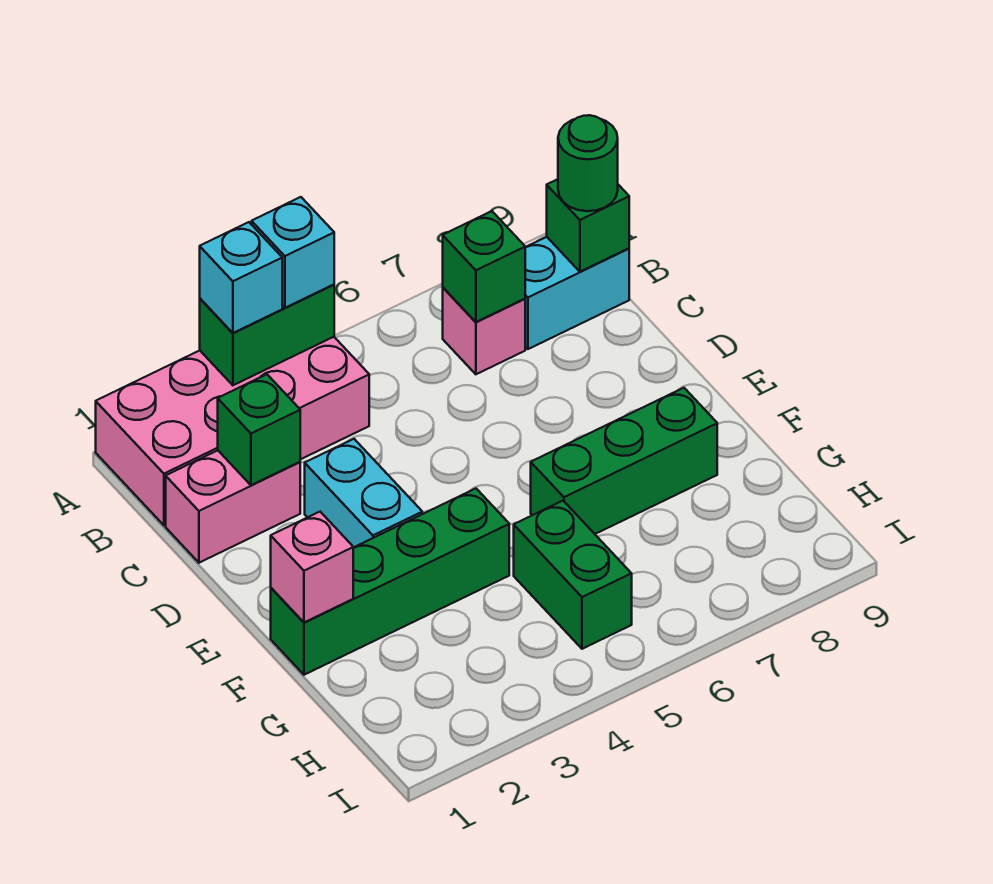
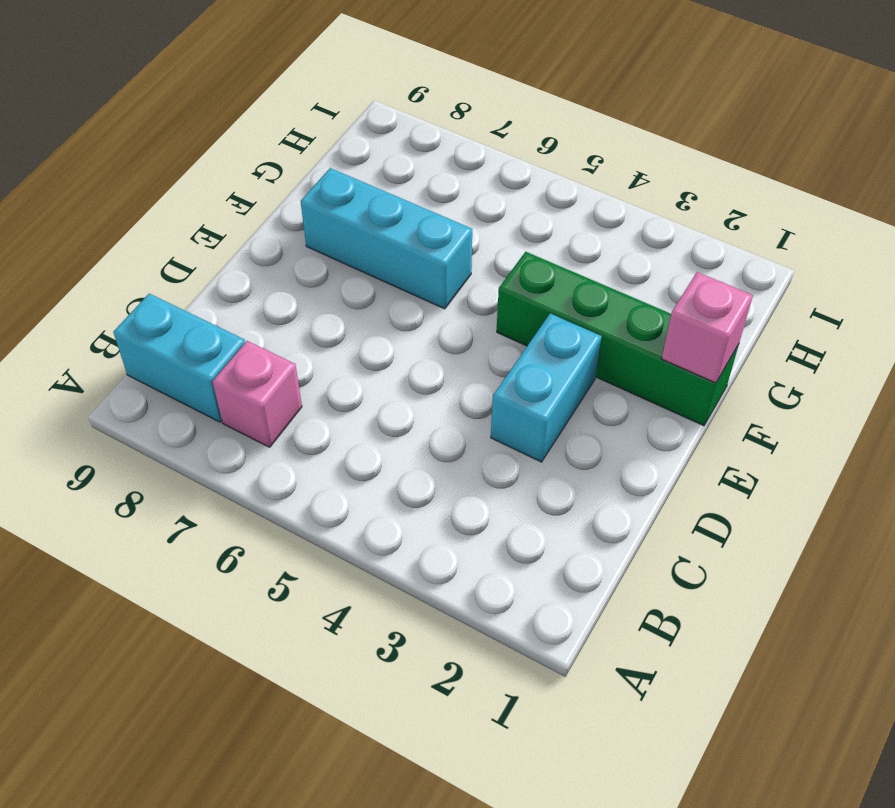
cyan 1x3 brick [301,168,472,309] -> green 1x3 brick [531,388,717,534]
none -> pink 2x4 brick [96,337,369,525]
none -> pink 1x2 brick [166,450,300,563]
none -> green 1x2 brick [514,501,632,649]

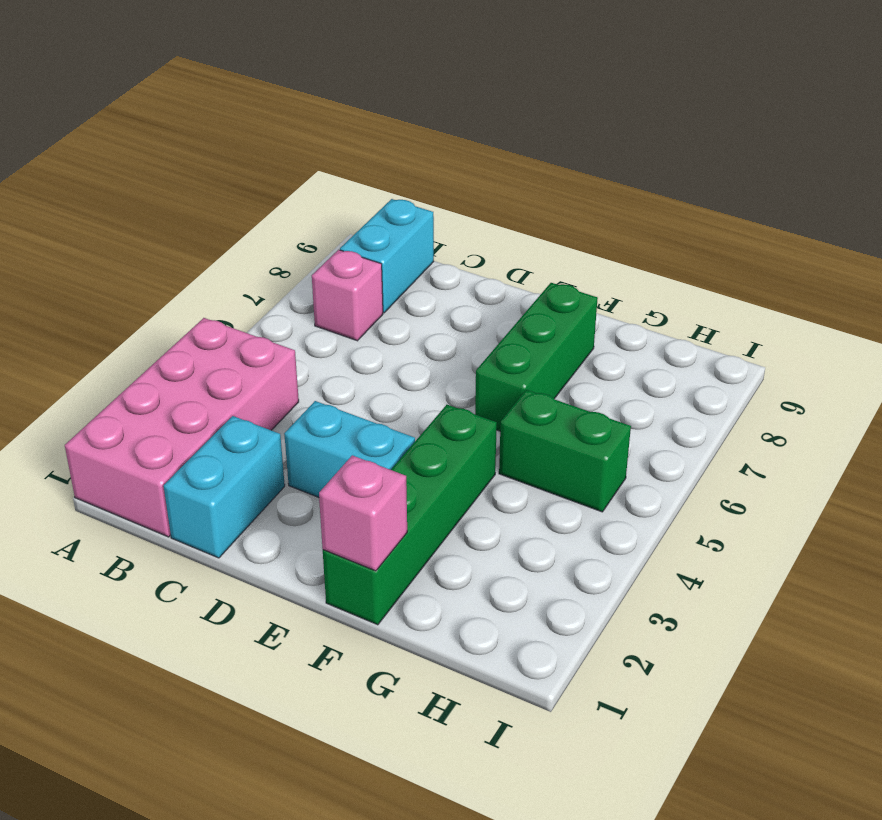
cyan 1x2 brick [164,416,285,558] -> pink 1x2 brick [166,450,300,563]
none -> green 1x2 brick [200,285,334,385]
none -> green 1x1 brick [443,211,525,322]
none -> green 1x1 brick [547,179,629,272]

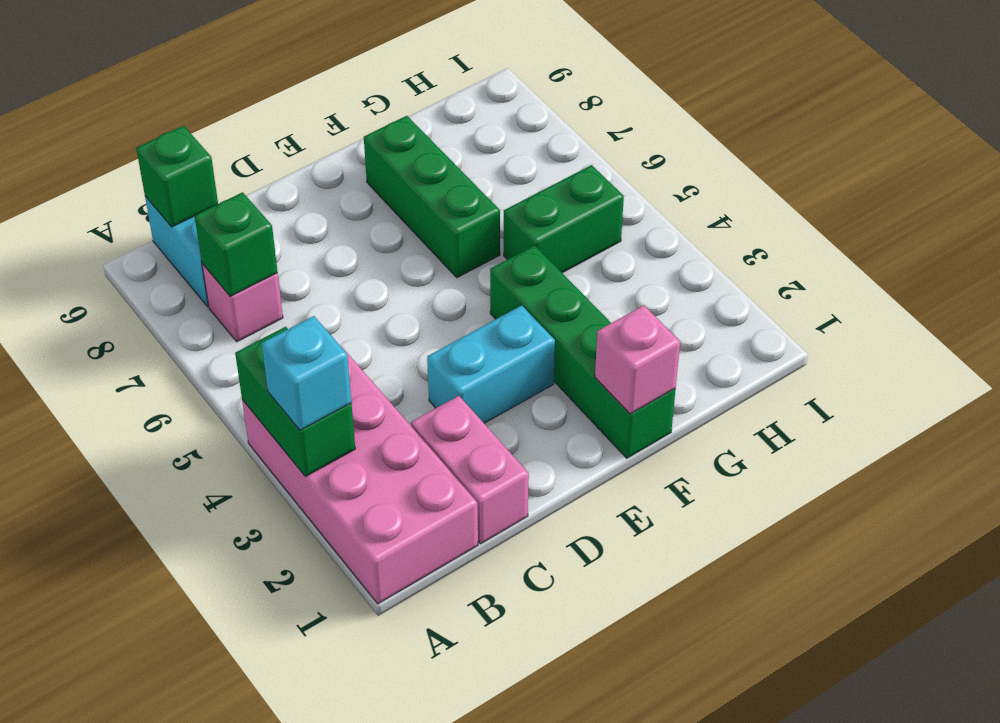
none -> green 1x1 brick [218,374,300,485]
none -> cyan 1x1 brick [252,197,334,308]
none -> green 1x1 round brick [558,115,618,211]

